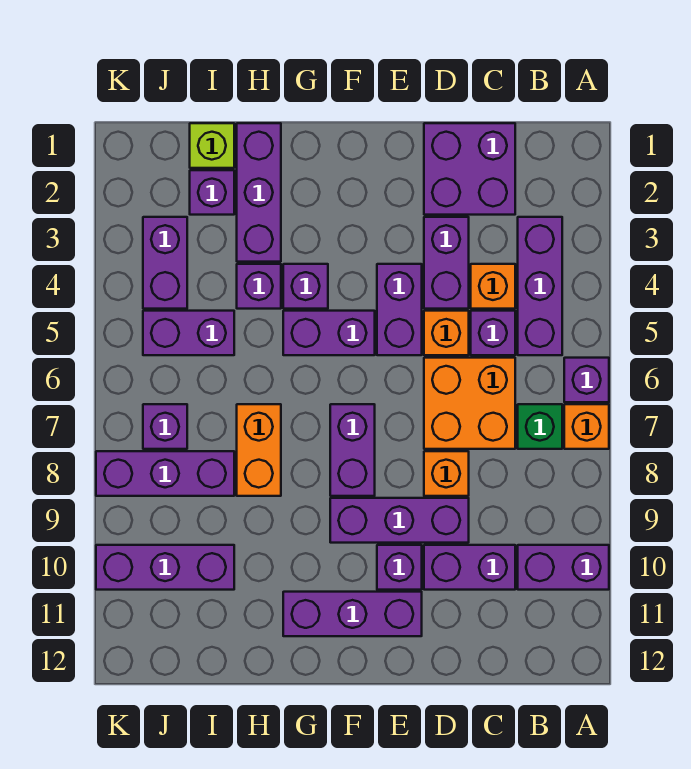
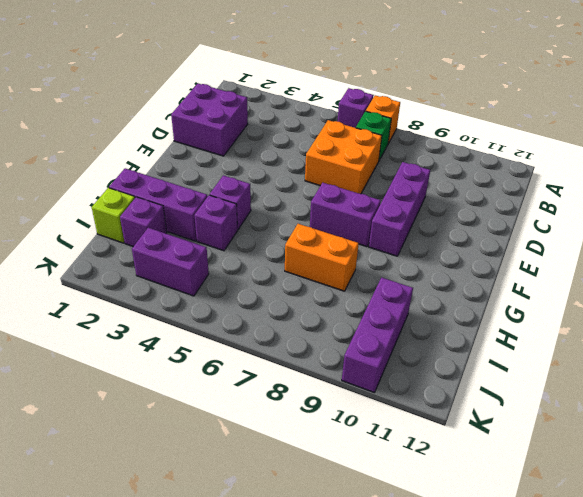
none -> purple 1x2 brick [518,545,609,590]
none -> purple 1x3 brick [518,217,562,355]
none -> orange 1x1 brick [471,264,515,309]
none -> purple 1x1 brick [471,311,515,355]

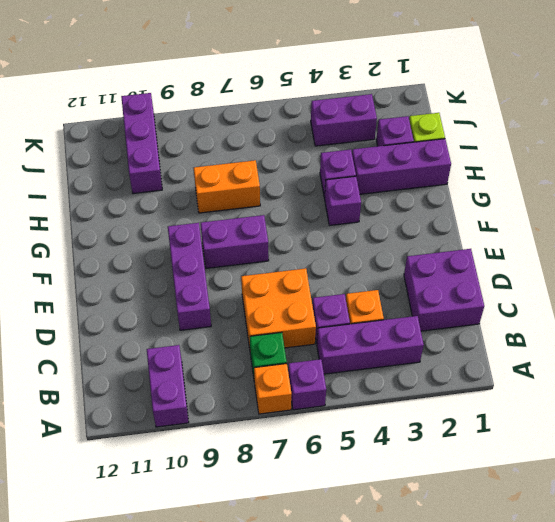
none -> purple 1x2 brick [424,545,515,590]
none -> purple 1x2 brick [424,217,469,309]
none -> orange 1x1 brick [424,311,469,355]
none -> orange 1x1 brick [424,451,469,496]

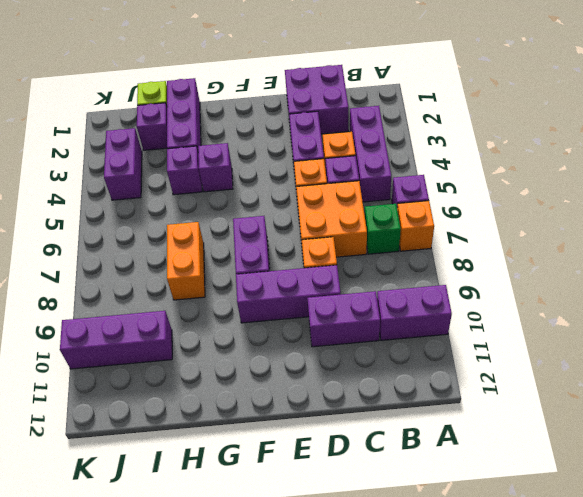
none -> purple 1x2 brick [377,264,422,355]
none -> purple 1x1 brick [377,545,422,590]
none -> purple 1x3 brick [283,592,422,636]
none -> purple 1x2 brick [283,311,375,355]

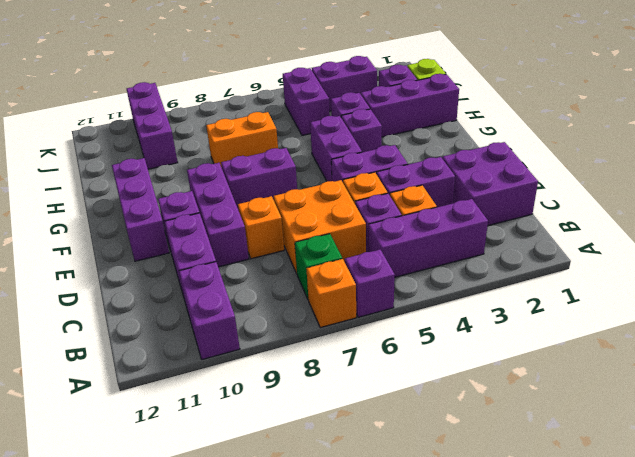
none -> purple 1x3 brick [96,451,234,496]
none -> purple 1x1 brick [143,404,187,449]

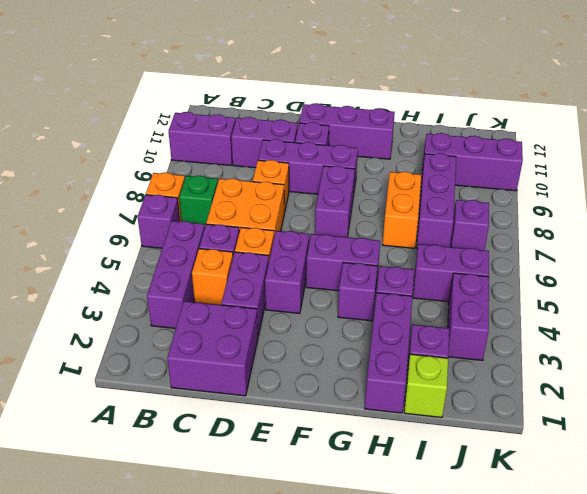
purple 1x3 brick [417,153,456,249] -> purple 1x3 brick turned to [96,451,234,496]

